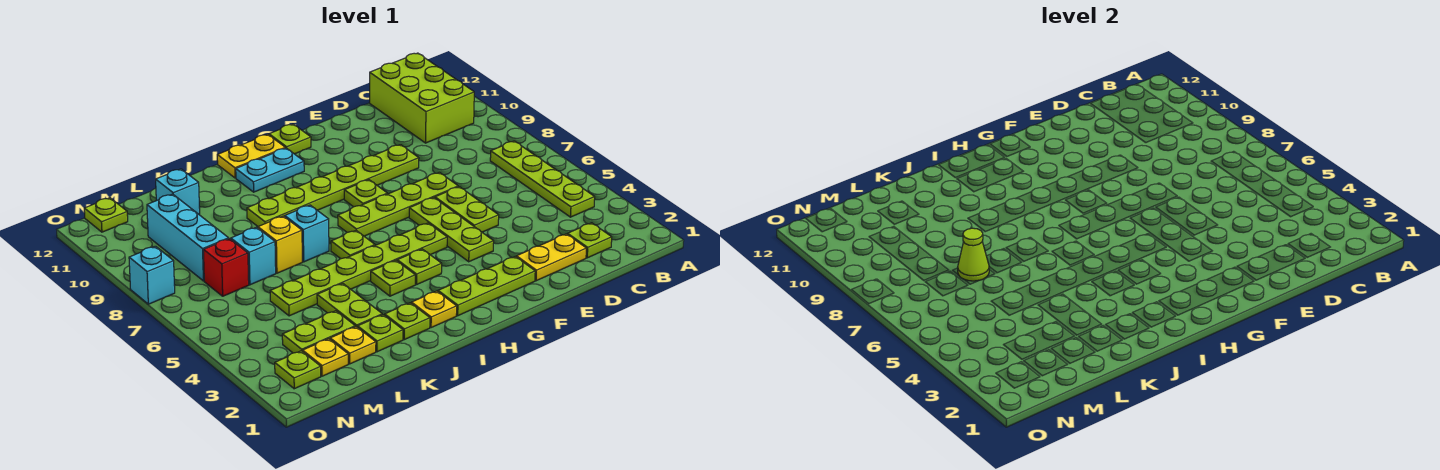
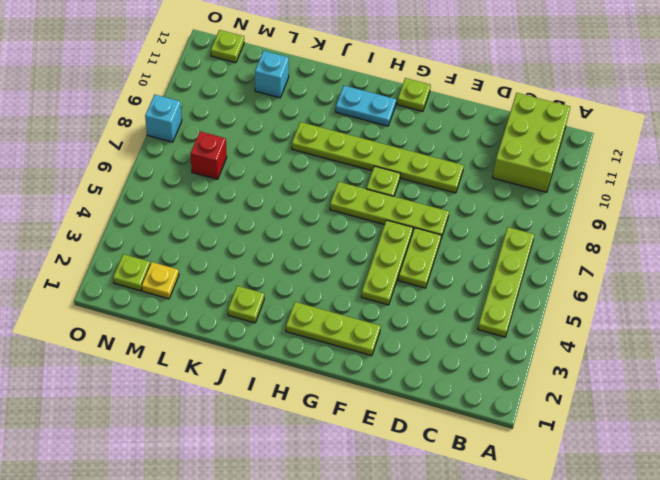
none -> lime 1x1 plate [568,223,612,258]
none -> yellow 1x2 plate [516,234,586,281]
none -> lime 1x6 plate [270,223,447,316]
none -> lime 1x1 plate [397,249,442,285]

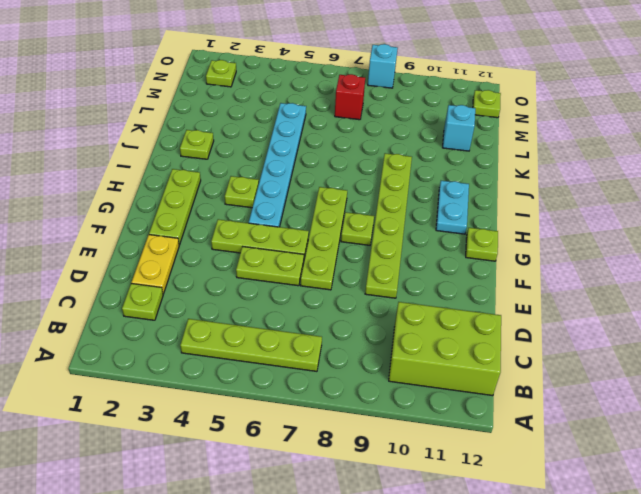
cyan 1x6 plate [249,103,306,227] -> lime 1x6 plate [270,223,447,316]
none -> yellow 1x2 plate [217,134,285,178]
none -> yellow 1x1 plate [412,291,457,328]
none -> lime 1x1 plate [371,260,415,296]
none -> lime 1x1 plate [331,231,375,259]

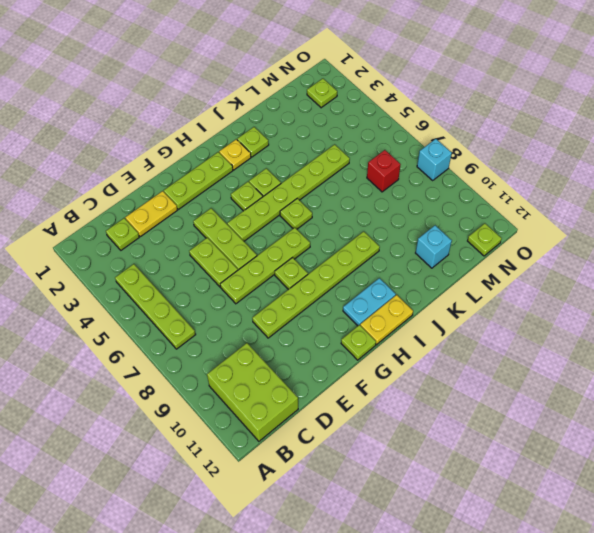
none -> cyan 1x1 brick [285,205,329,262]
none -> lime 1x1 plate [358,315,403,352]
none -> lime 1x2 plate [317,283,382,327]
none -> yellow 1x1 brick [258,216,302,273]

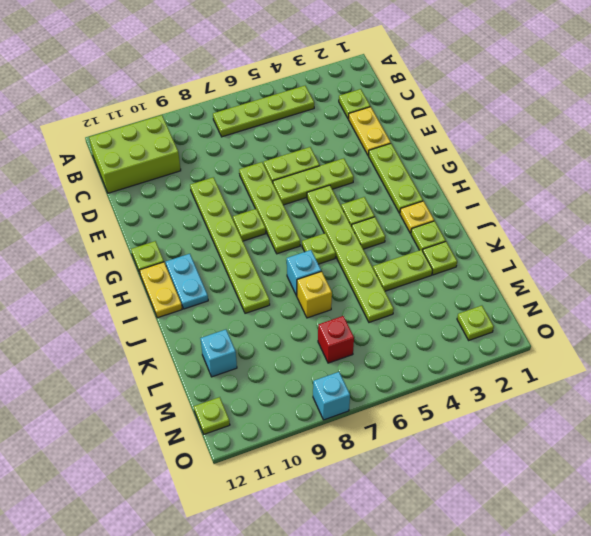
none -> yellow 1x1 plate [330,327,376,364]
none -> lime 1x2 plate [282,311,355,353]
none -> cyan 1x1 brick [231,227,276,285]
none -> yellow 1x1 plate [303,339,348,376]

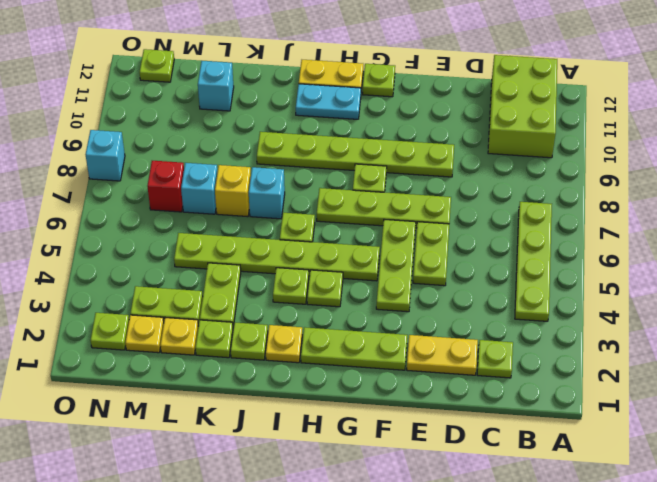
none -> cyan 1x3 brick [147,194,229,281]
none -> lime 1x1 cone [958,228,989,281]

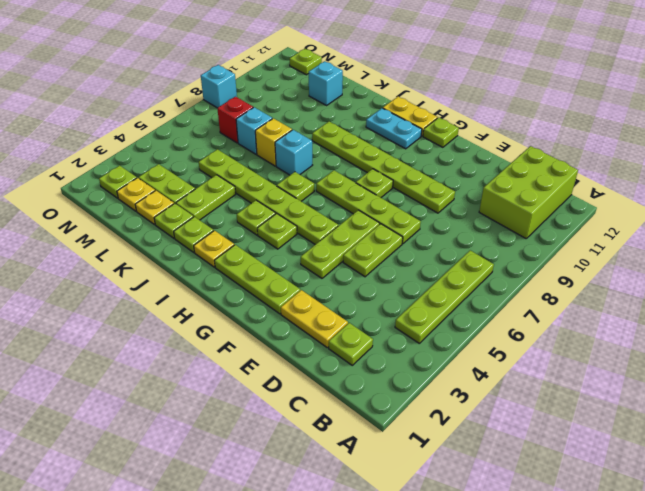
none -> cyan 1x3 brick [147,194,229,281]
none -> lime 1x1 cone [958,228,989,281]

